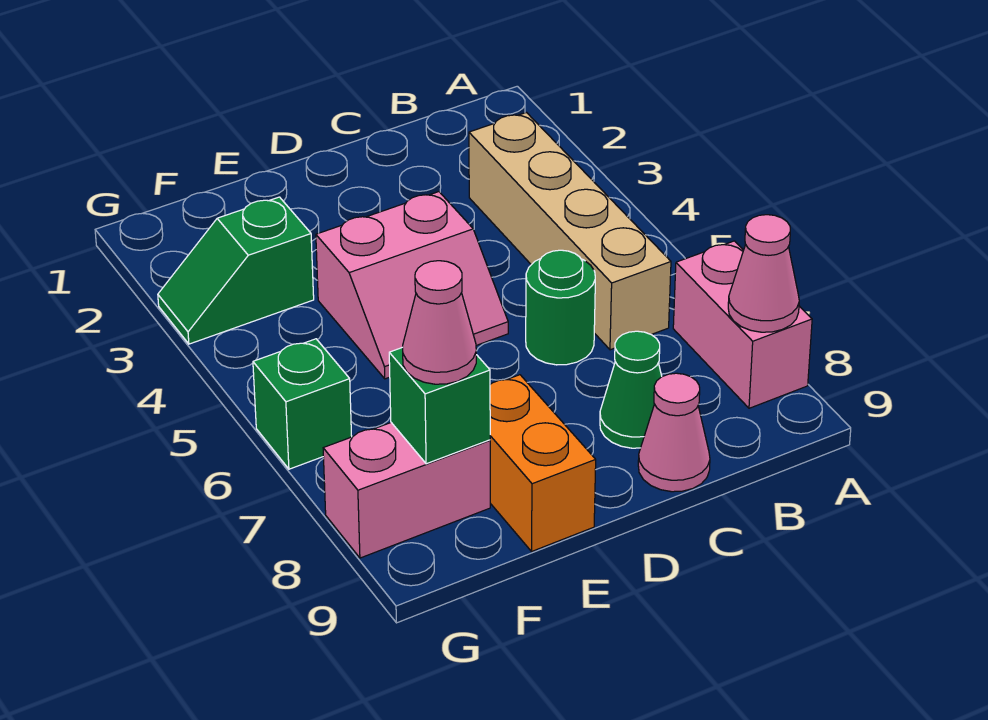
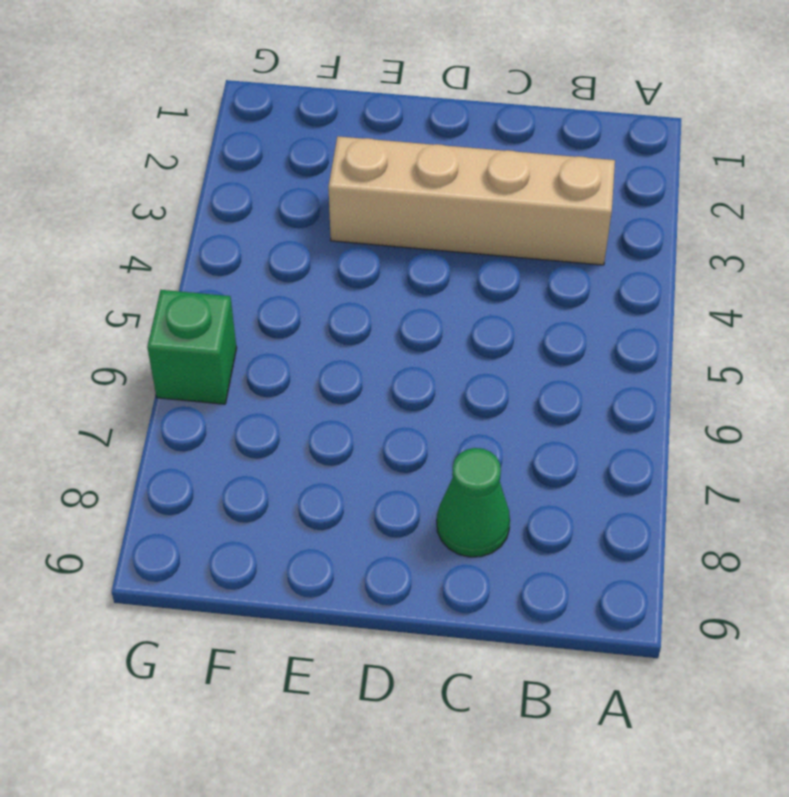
tan 1x4 brick [328,136,615,265] -> tan 1x4 brick turned to [469,113,671,350]
none -> pink 1x2 brick [673,241,812,408]
none -> green 1x1 round brick [526,250,595,365]
none -> pink 1x1 cone [638,373,710,492]

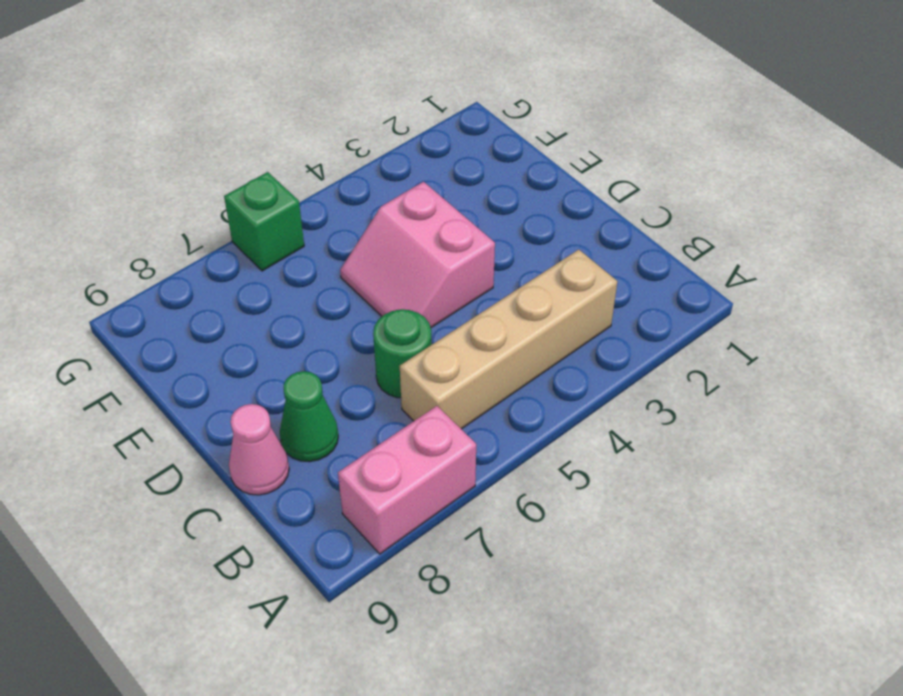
none -> orange 1x2 brick [490,375,596,552]
none -> green 1x2 slope [158,197,314,344]
none -> pink 1x2 brick [323,423,490,558]

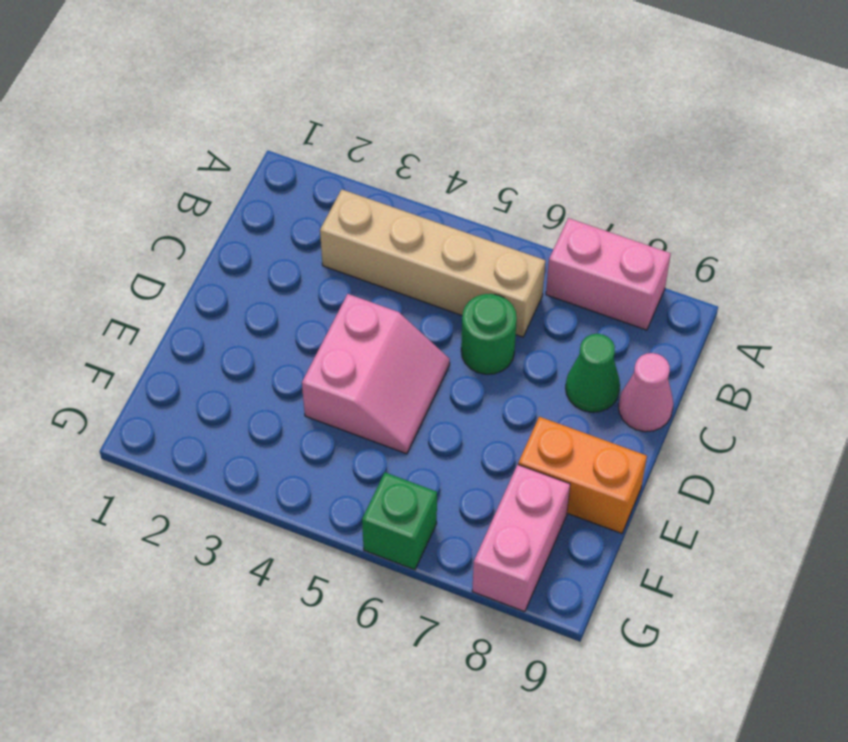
none -> green 1x2 slope [158,197,314,344]
none -> pink 1x1 cone [728,215,799,332]
none -> green 1x1 brick [389,347,490,464]

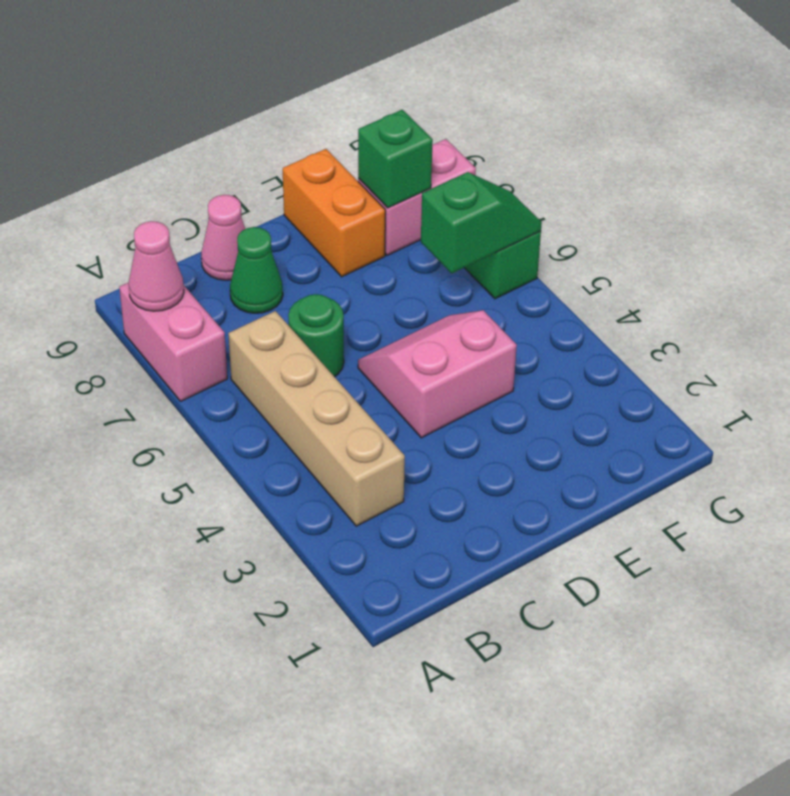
green 1x2 slope [421,172,542,273] -> green 1x2 slope moved to [158,197,314,344]
none -> pink 1x1 cone [403,261,476,384]

